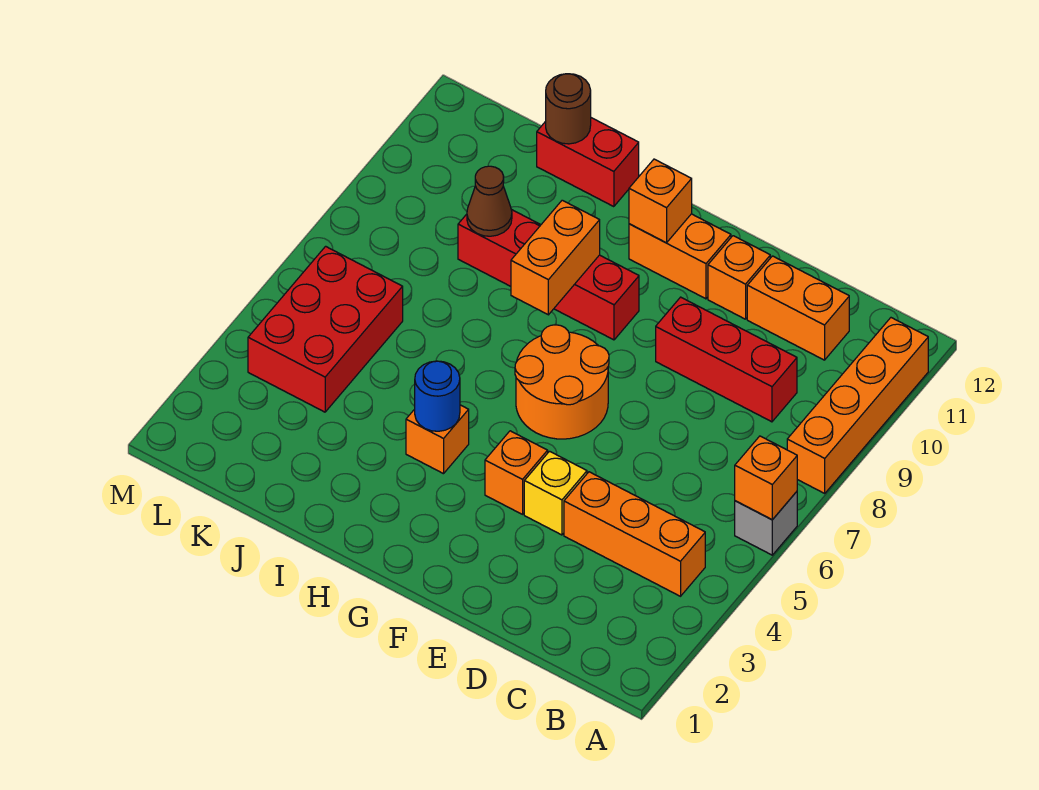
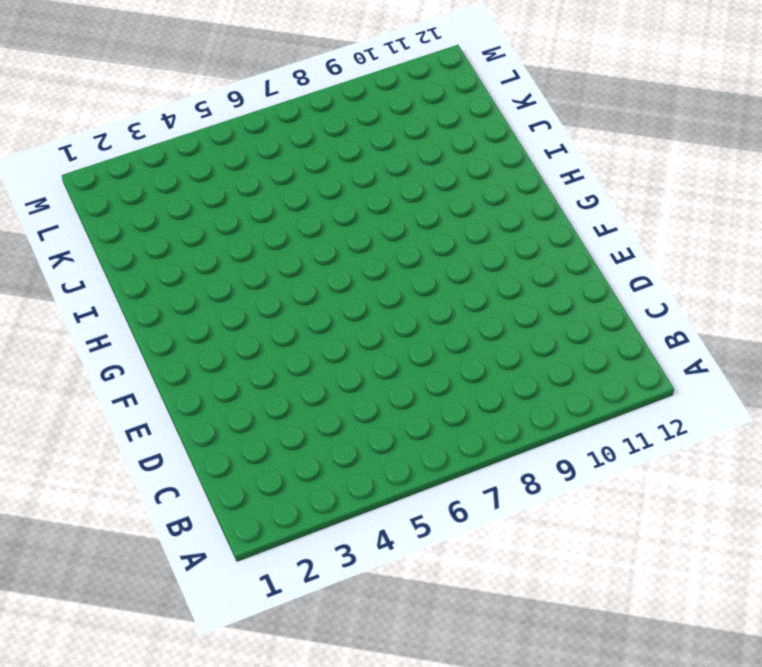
none -> grey 1x1 brick [735,492,797,555]
none -> orange 1x4 brick [787,318,928,493]
none -> orange 1x3 brick [564,472,705,596]

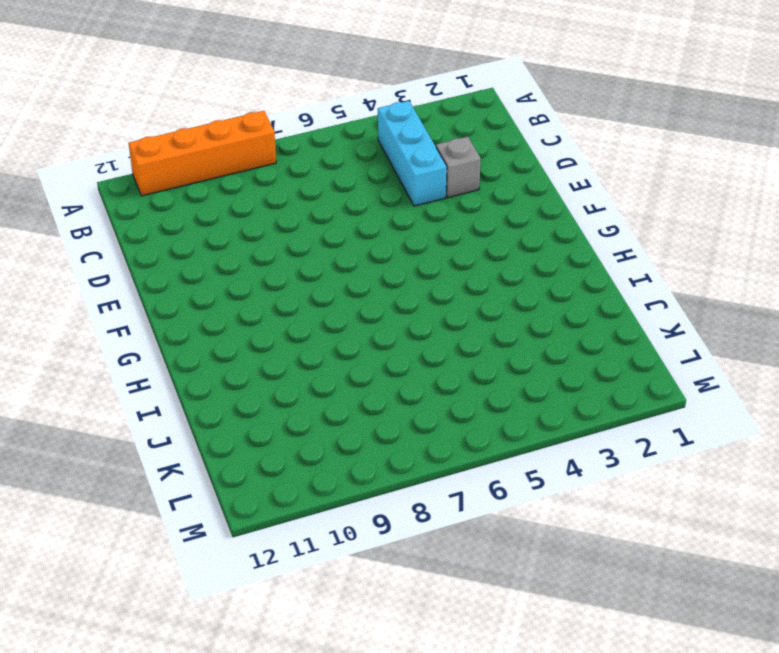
cyan 1x3 brick [378,101,447,206] -> orange 1x3 brick [564,472,705,596]
grey 1x1 brick [436,137,481,198] -> grey 1x1 brick moved to [735,492,797,555]
none -> red 1x3 brick [656,297,797,422]
none -> orange 1x2 brick [747,256,849,360]
none -> yellow 1x1 brick [524,451,587,535]

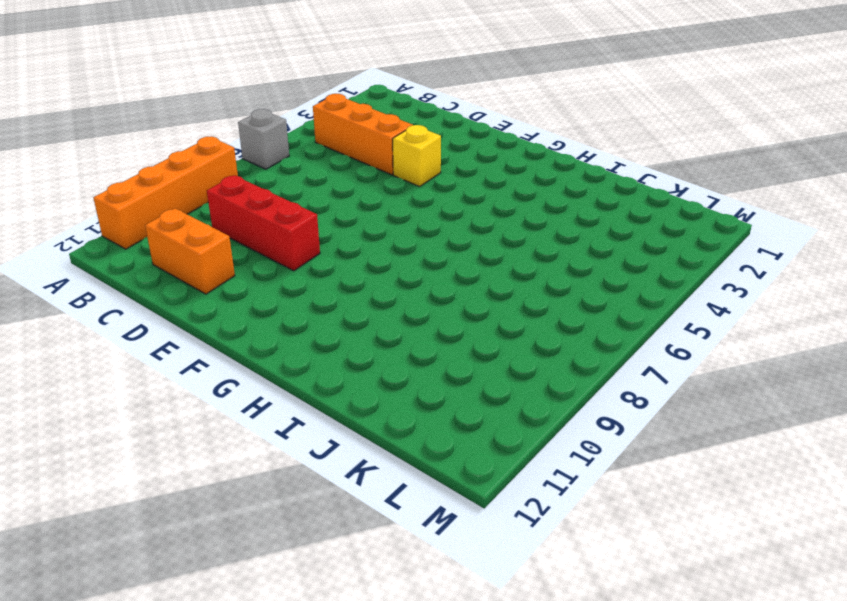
none -> orange 1x1 brick [708,236,770,319]
none -> orange 1x1 brick [485,431,548,514]
none -> orange 2x2 round brick [515,325,609,439]

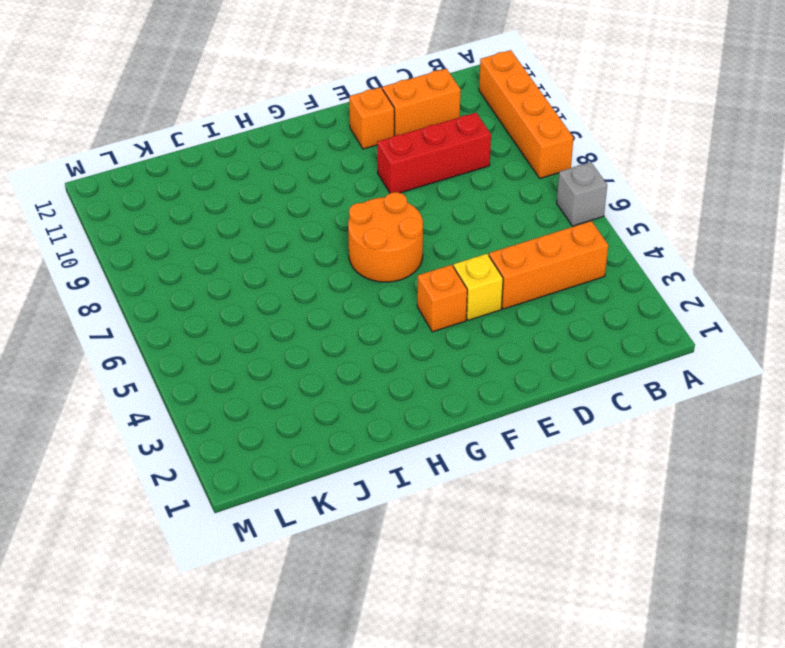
none -> orange 1x2 brick [629,214,731,299]
none -> red 1x4 brick [458,209,639,340]
none -> orange 1x1 brick [406,405,469,474]

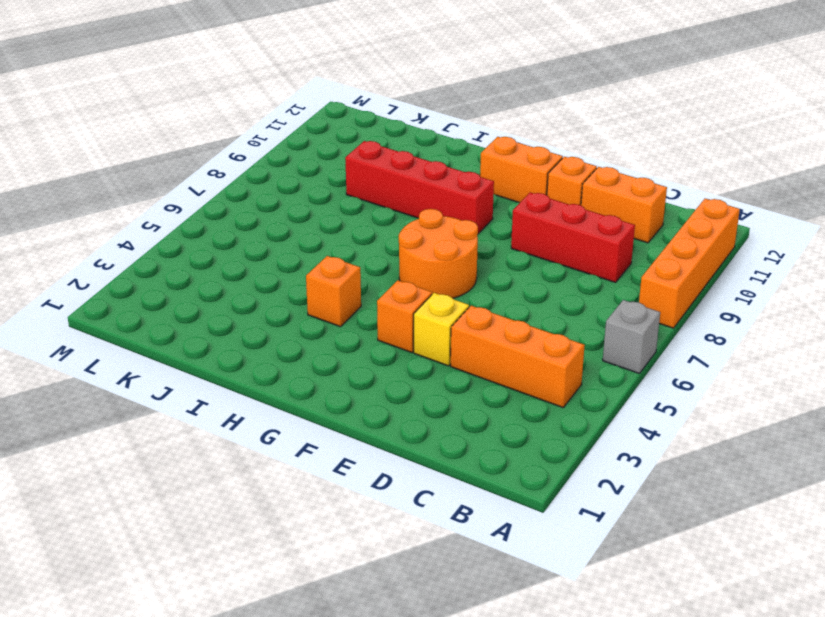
none -> red 1x2 brick [537,118,639,207]
none -> red 2x3 brick [248,246,403,412]
none -> orange 1x1 brick [735,436,797,520]

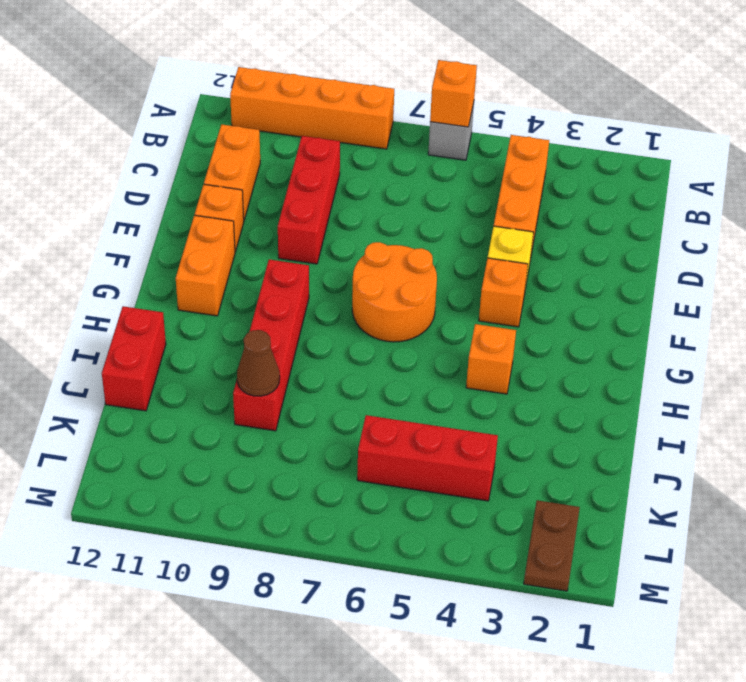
red 1x3 brick [357,415,498,501] -> red 2x3 brick [248,246,403,412]
brown 1x2 plate [524,500,580,591] -> none
none -> orange 1x1 brick [629,159,692,243]
none -> blue 1x1 round brick [415,361,460,431]
none -> orange 1x2 brick [511,200,600,315]

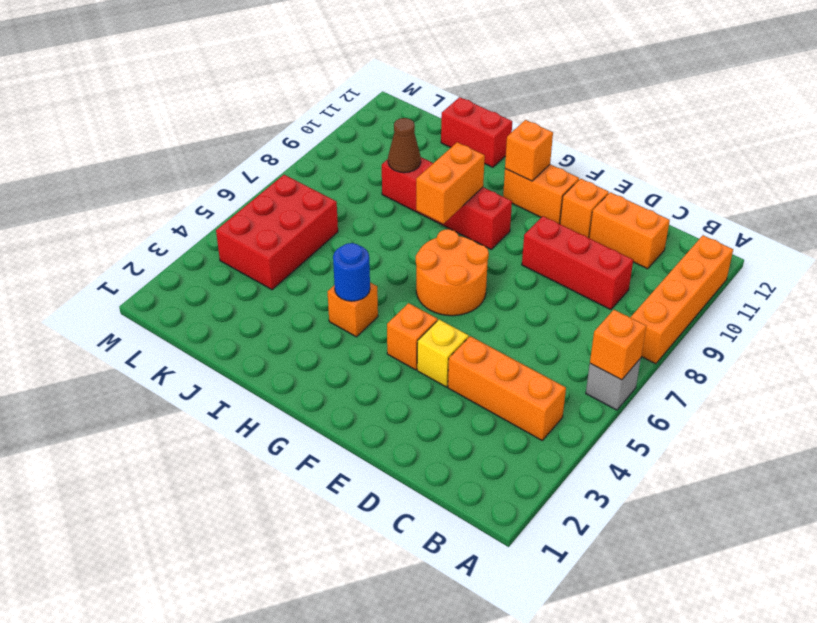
none -> brown 1x1 round brick [546,74,591,144]

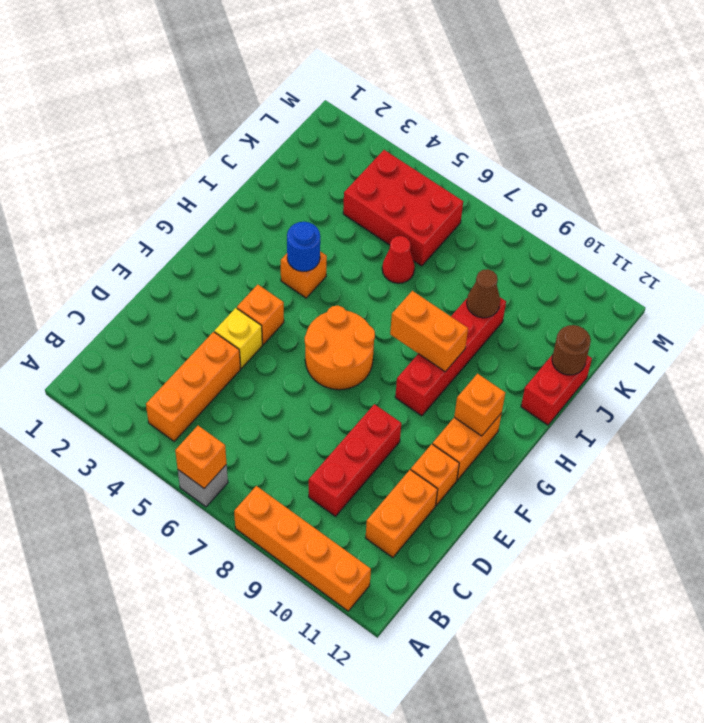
red 1x1 cone [382,236,415,283] -> none

